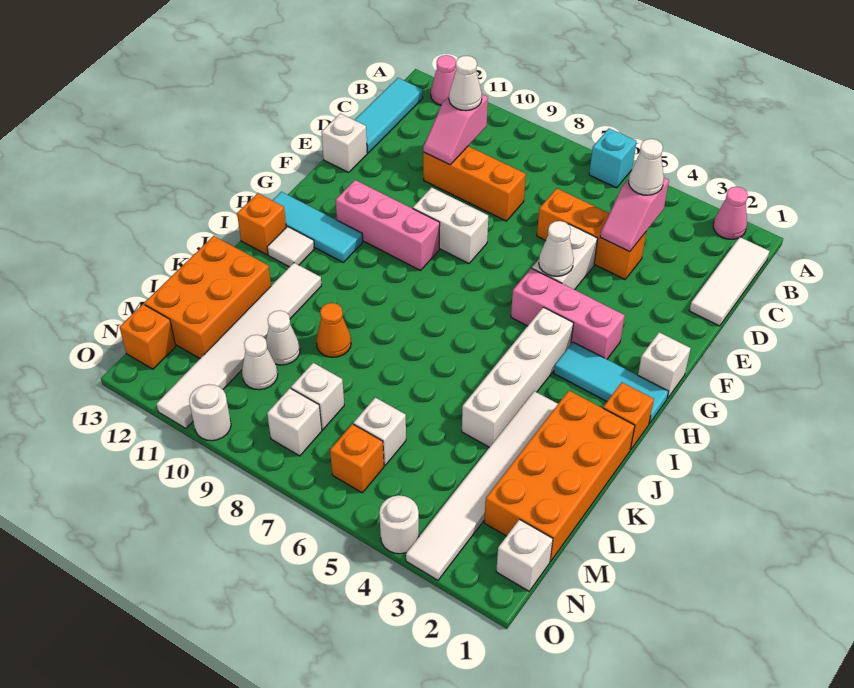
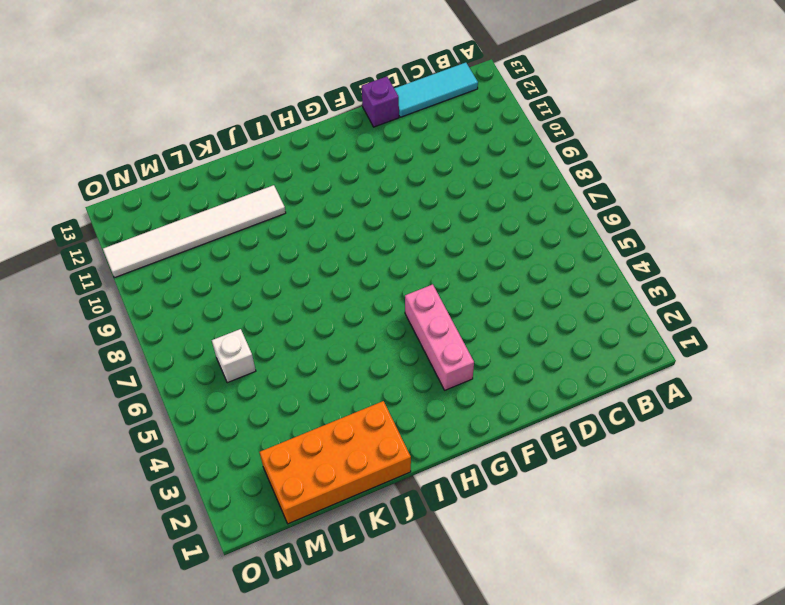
purple 1x1 brick [362,77,399,127] -> white 1x1 brick [321,113,367,172]
none -> pink 1x1 cone [713,187,748,239]
none -> cyan 1x1 brick [589,128,637,188]
none -> pink 1x1 cone [431,55,456,105]
none -> white 1x3 tile [689,237,769,326]

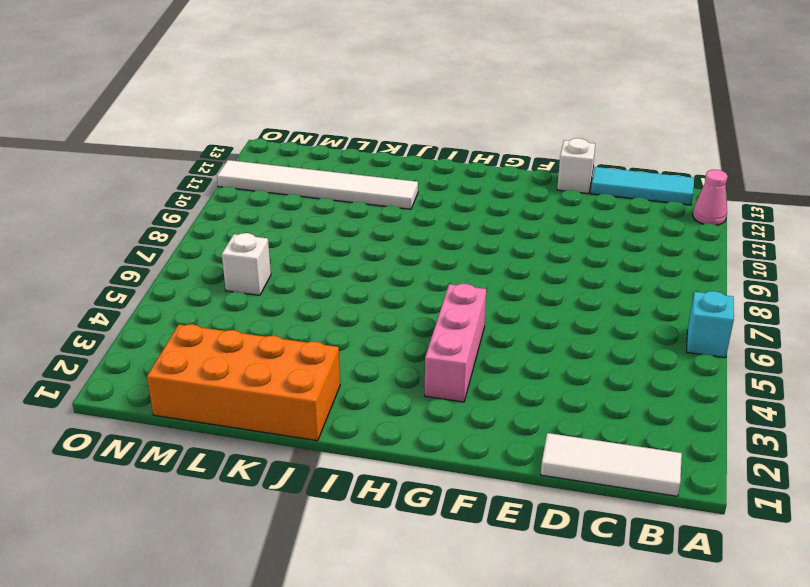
none -> pink 1x1 cone [713,187,748,239]
none -> orange 1x3 brick [537,188,646,279]
none -> orange 1x3 brick [423,146,526,221]
none -> white 1x2 brick [532,224,598,290]

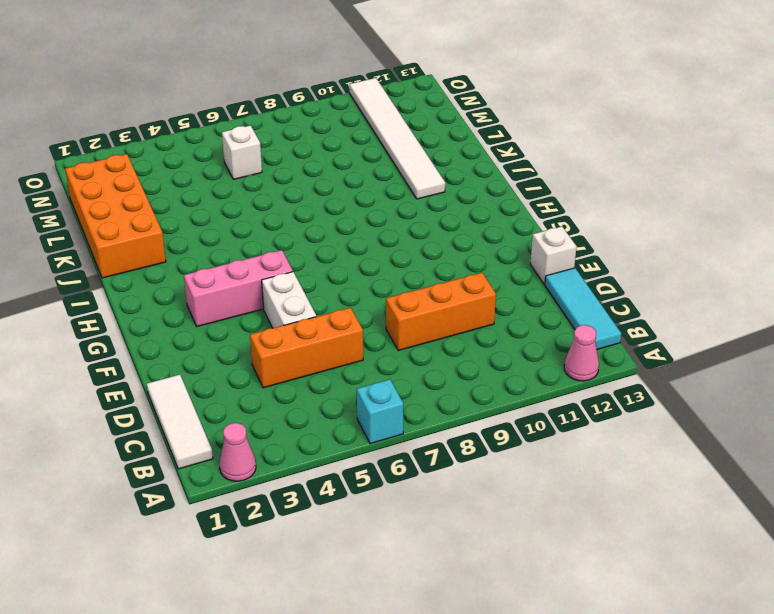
none -> white 1x2 brick [413,187,488,263]
none -> white 1x1 brick [638,332,691,398]
none -> pink 1x3 brick [336,180,440,271]
none -> cyan 1x3 tile [554,342,669,424]

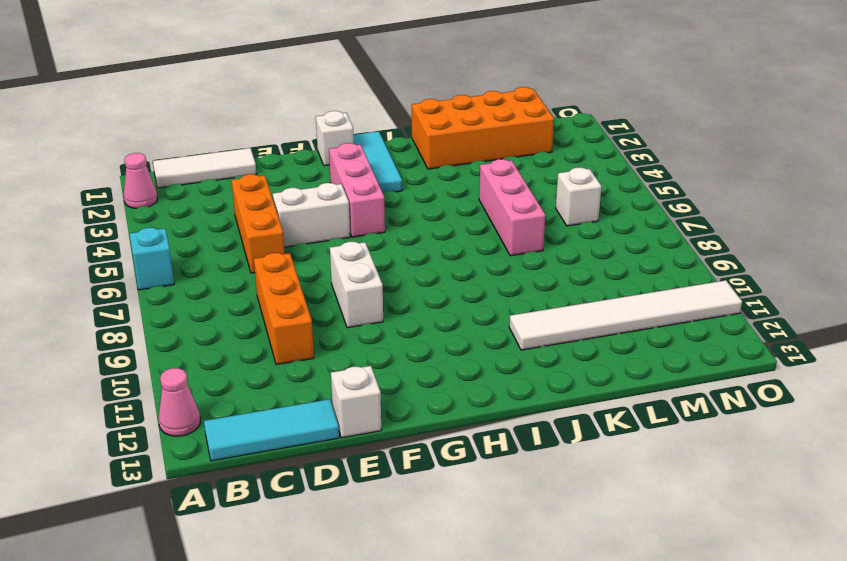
pink 1x3 brick [479,159,545,256] -> pink 1x3 brick moved to [336,180,440,271]
none -> white 1x4 brick [462,307,573,447]
none -> cyan 1x3 tile [272,192,363,262]
none -> orange 1x1 brick [603,382,654,450]
none -> white 1x1 tile [267,227,315,267]

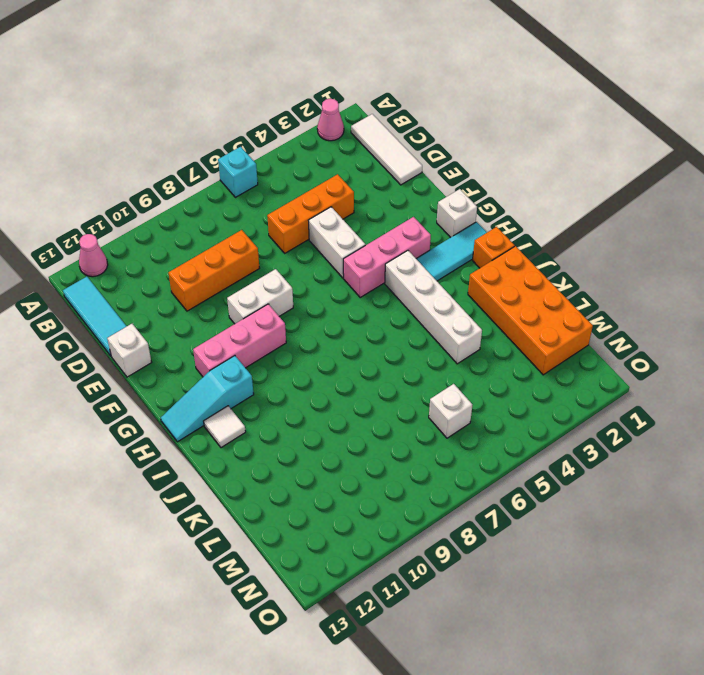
cyan 1x3 slope [161,356,254,442] -> cyan 1x3 tile [272,192,363,262]
none -> orange 1x1 brick [237,193,286,255]
none -> white 1x6 tile [406,391,558,580]
none -> white 1x6 tile [156,263,322,429]
none -> orange 1x1 cone [316,303,351,357]

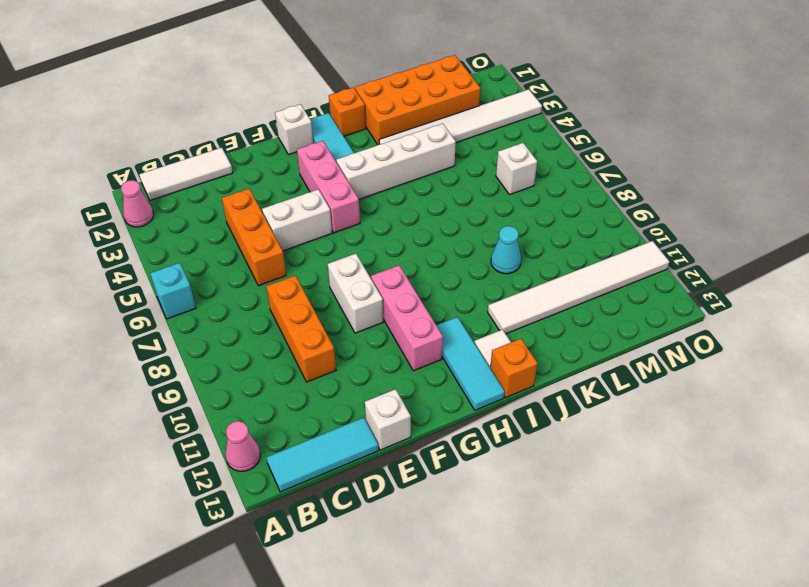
cyan 1x1 cone [491,226,521,274] -> orange 1x1 cone [316,303,351,357]
none -> orange 2x3 brick [144,236,271,358]
none -> white 1x1 cone [266,310,300,365]
none -> white 1x1 brick [291,363,344,430]
none -> white 1x1 cone [242,335,278,390]

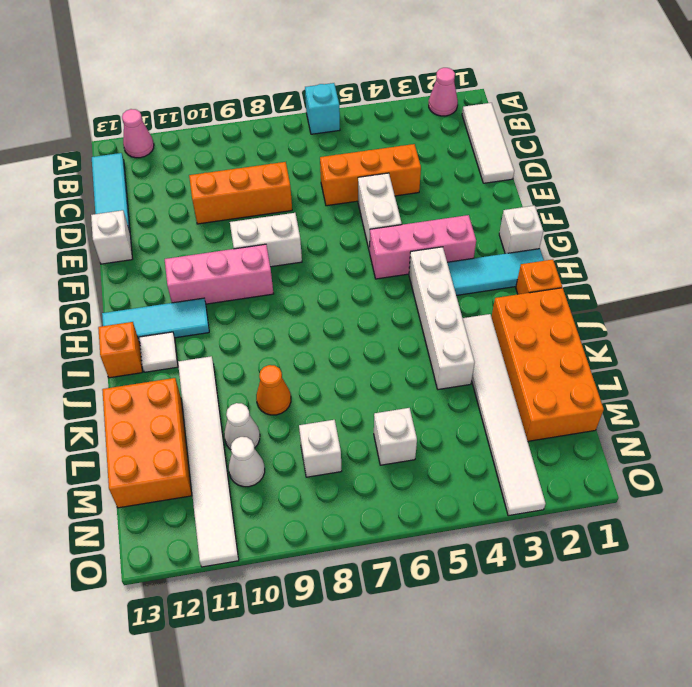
none -> white 1x1 brick [496,519,553,591]
none -> orange 1x1 brick [330,424,384,493]
none -> white 1x1 brick [267,388,322,456]
none -> orange 1x1 brick [120,304,176,369]

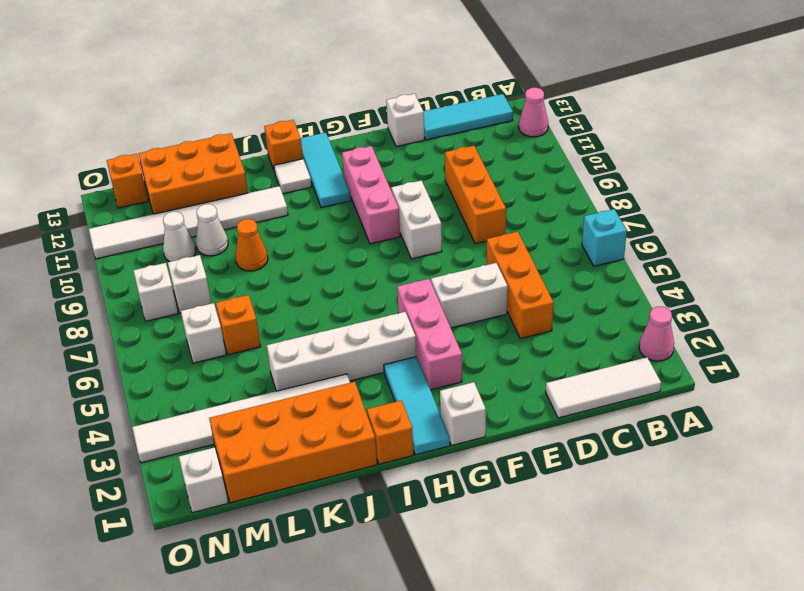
orange 1x1 brick [216,295,261,355] -> orange 1x1 brick moved to [330,424,384,493]
none -> white 1x1 round brick [379,495,419,554]
none -> white 1x1 round brick [189,384,231,441]
none -> pink 1x2 slope [600,178,669,252]
none -> pink 1x2 slope [423,94,488,165]

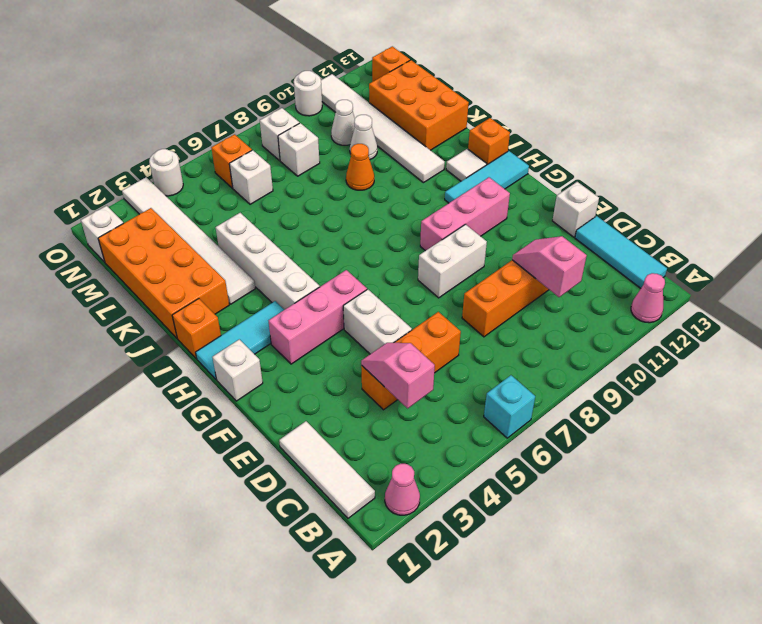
none -> white 1x1 cone [539,221,574,276]
none -> white 1x1 cone [629,139,664,195]
none -> white 1x1 cone [449,56,482,111]

